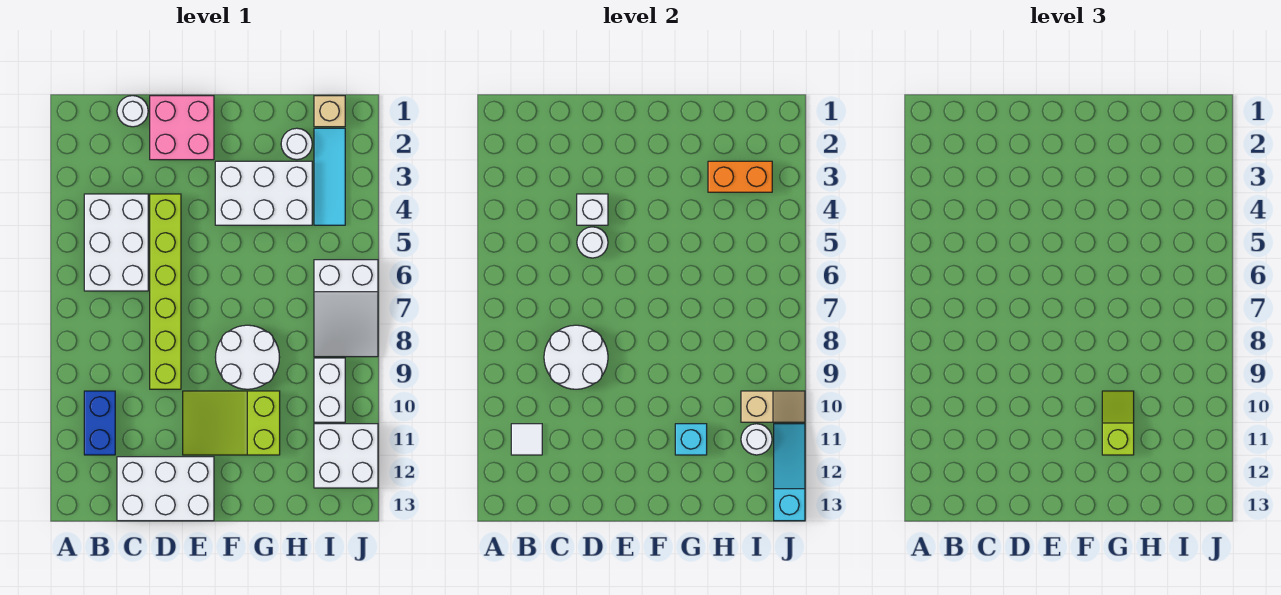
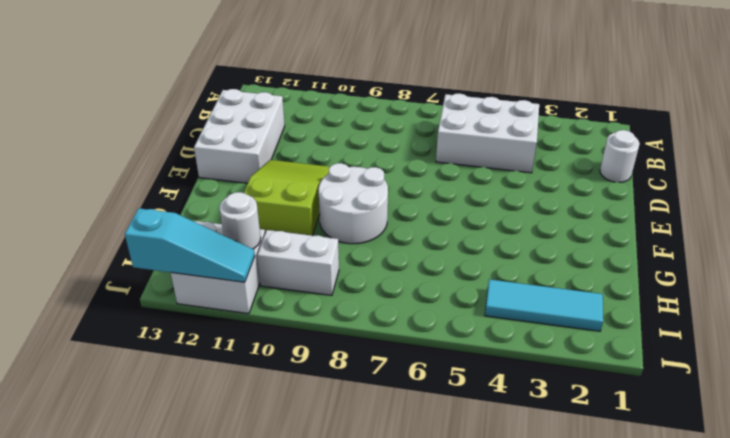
none -> blue 1x2 brick [84,391,115,455]
none -> pink 2x2 brick [150,96,214,160]
none -> lime 1x6 brick [150,194,181,389]

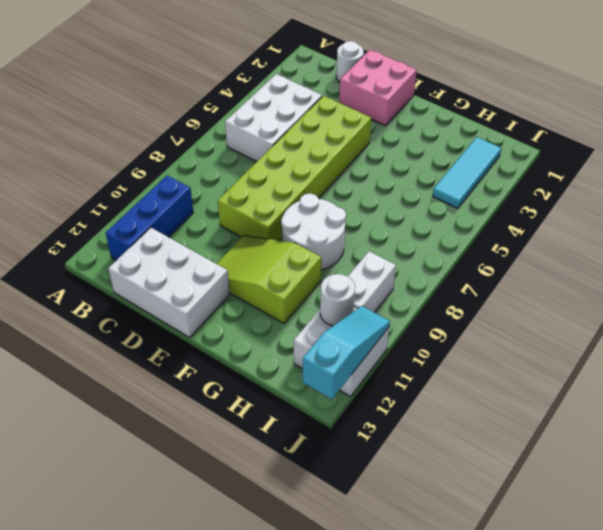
blue 1x3 brick [106,175,193,260] -> blue 1x2 brick [84,391,115,455]
lime 2x6 brick [218,96,371,241] -> lime 1x6 brick [150,194,181,389]
none -> white 2x3 brick [215,161,312,225]
none -> white 1x1 round brick [281,128,312,160]
none -> tan 1x1 brick [314,96,345,127]

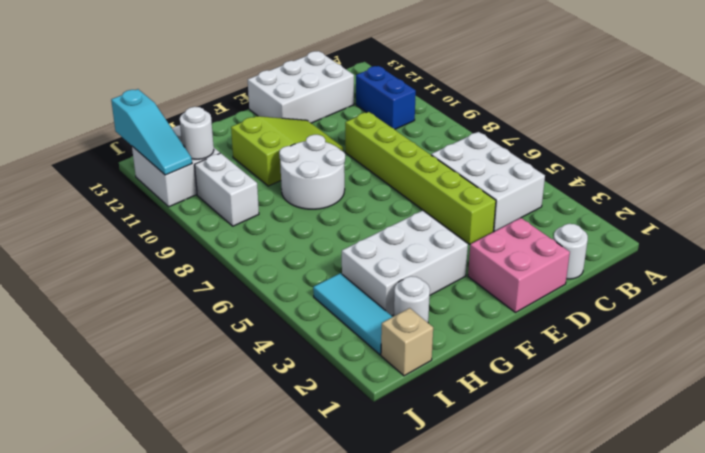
none -> white 2x3 slope [314,260,378,357]
none -> white 1x1 tile [511,424,542,455]
none -> white 2x2 round brick [544,325,608,389]

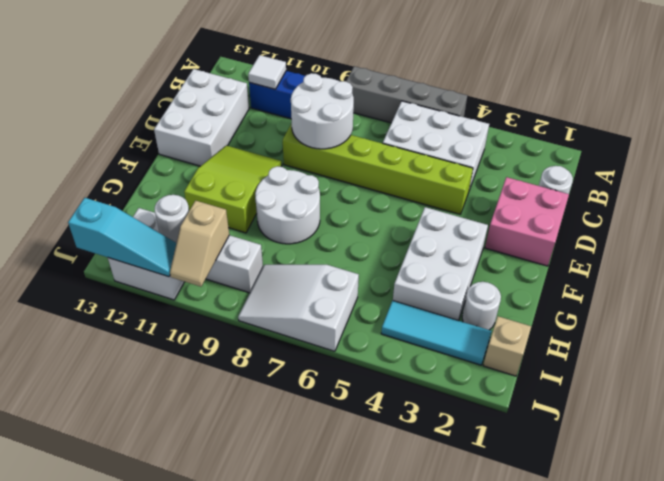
grey 1x4 brick [346,66,467,123] -> none
none -> white 1x1 brick [577,194,608,225]
none -> white 1x1 round brick [577,227,608,258]
none -> cyan 1x1 brick [675,424,707,455]

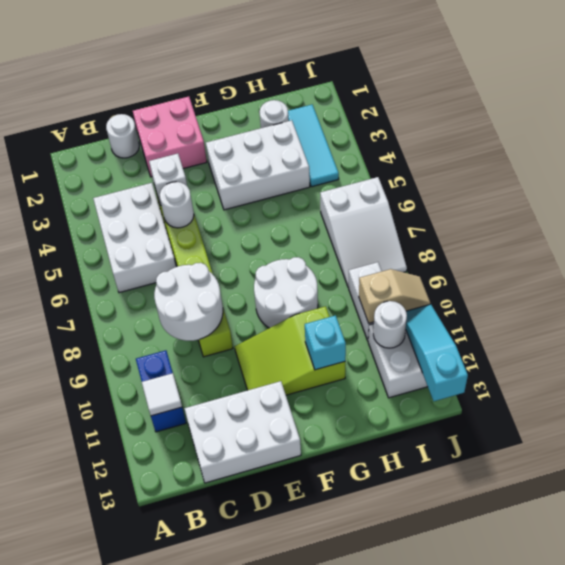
none -> tan 1x1 brick [314,96,345,127]
none -> orange 1x2 brick [708,161,772,192]
none -> lime 1x2 slope [1102,391,1134,455]

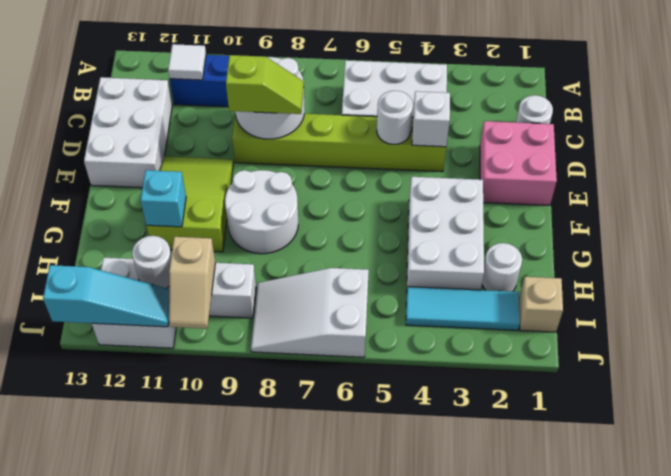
lime 1x2 slope [226,55,304,114] -> lime 1x2 slope moved to [1102,391,1134,455]
none -> orange 1x2 brick [708,161,772,192]

